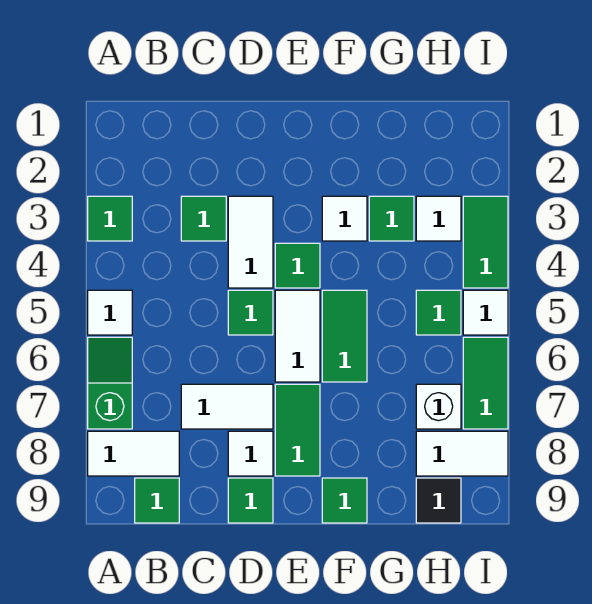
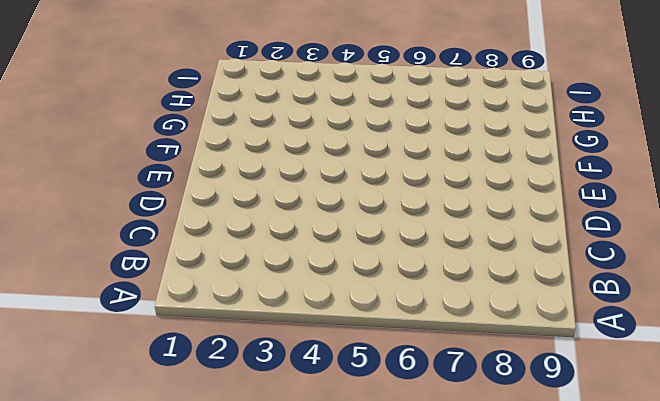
none -> green 1x1 tile [88,196,132,241]
none -> white 1x1 tile [88,290,132,335]
none -> green 1x2 slope [88,337,132,429]

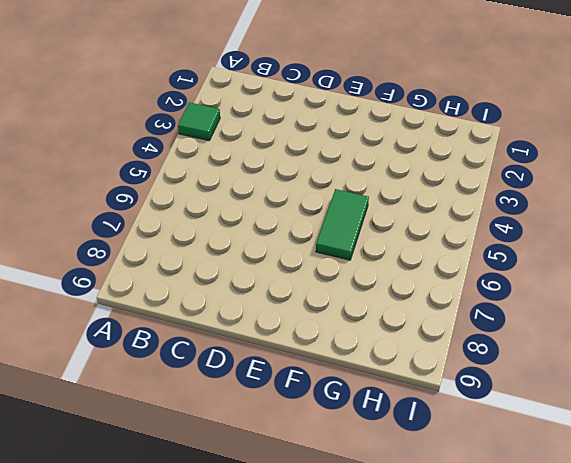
none -> white 1x1 tile [88,290,132,335]
none -> green 1x2 slope [88,337,132,429]
none -> white 1x2 tile [88,431,179,476]

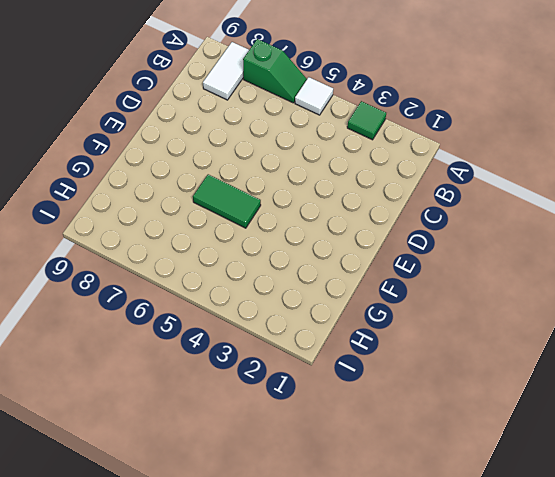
none -> green 1x1 tile [135,478,179,523]
none -> green 1x1 tile [181,196,226,241]
none -> white 1x2 tile [181,384,273,429]

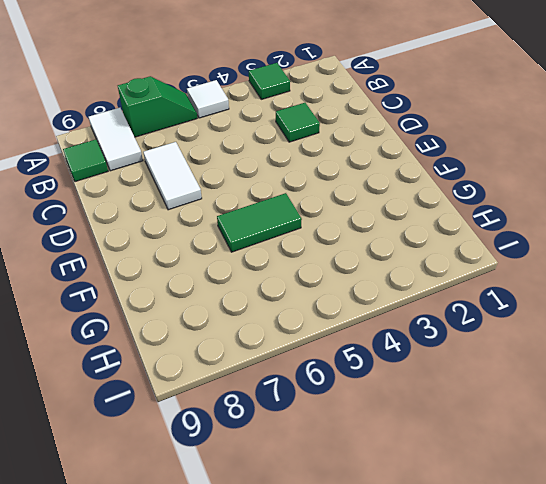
none -> white 1x2 tile [228,196,273,288]
none -> green 1x1 tile [228,290,273,335]
none -> white 1x1 tile [228,431,273,476]

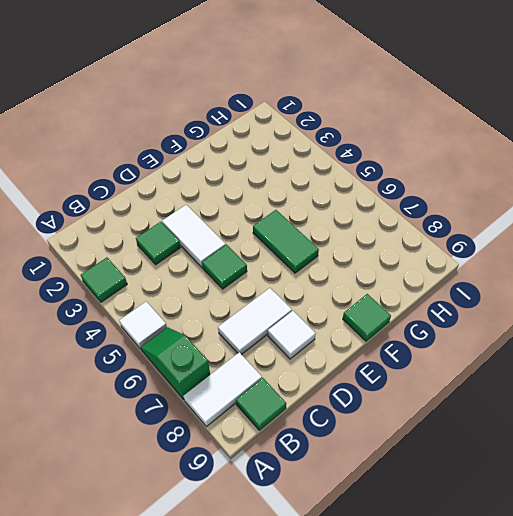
none -> green 1x1 tile [228,478,273,523]
none -> green 1x1 tile [275,243,320,288]
none -> white 1x2 tile [275,290,320,382]

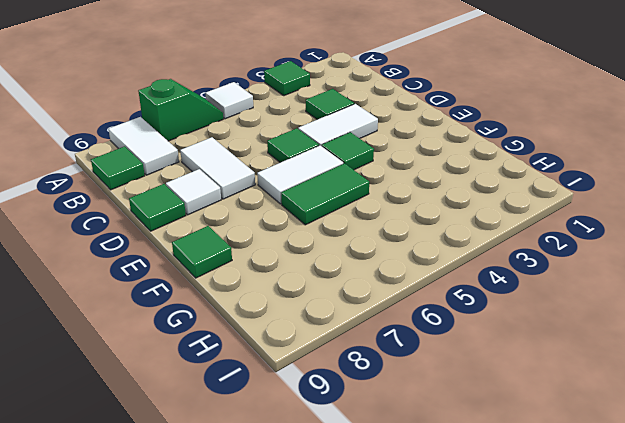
none -> green 1x2 tile [275,384,320,476]
none -> white 1x1 tile [322,196,367,241]
none -> green 1x1 tile [369,196,414,241]

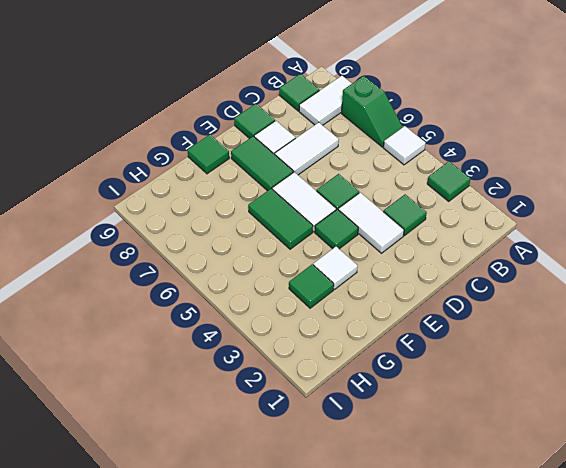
none -> white 1x1 tile [416,196,461,241]
none -> green 1x1 tile [416,290,461,335]
none -> white 1x1 brick [416,384,461,429]

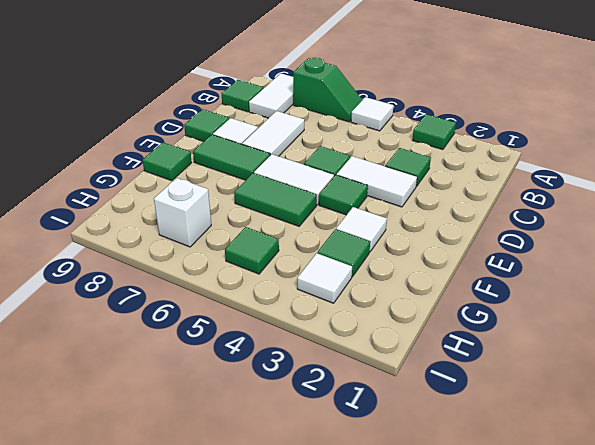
none -> white 1x2 tile [416,431,508,476]
none -> black 1x1 tile [416,478,461,523]
none -> green 1x2 tile [463,196,508,288]

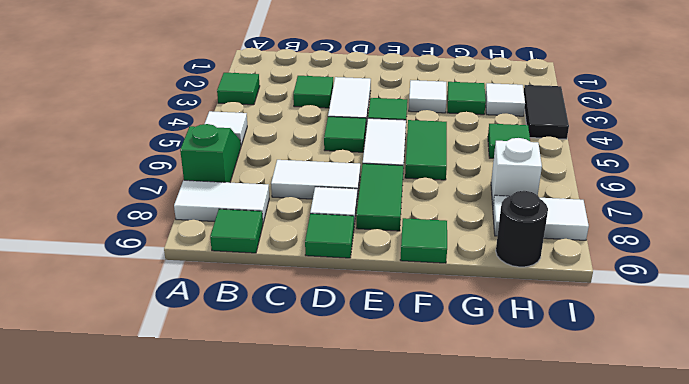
black 1x1 round brick [496,191,548,267] -> black 1x1 tile [416,478,461,523]
black 1x2 tile [524,85,569,139] -> green 1x2 tile [463,196,508,288]
none -> white 1x1 tile [463,290,508,335]
none -> green 1x2 tile [463,337,508,429]

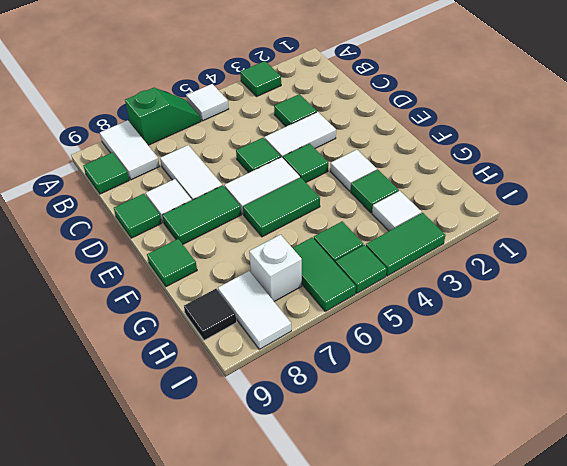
green 1x2 tile [293,238,356,311] -> green 1x2 tile turned to [463,337,508,429]
green 1x1 tile [335,245,387,293] -> white 1x1 tile [463,290,508,335]

